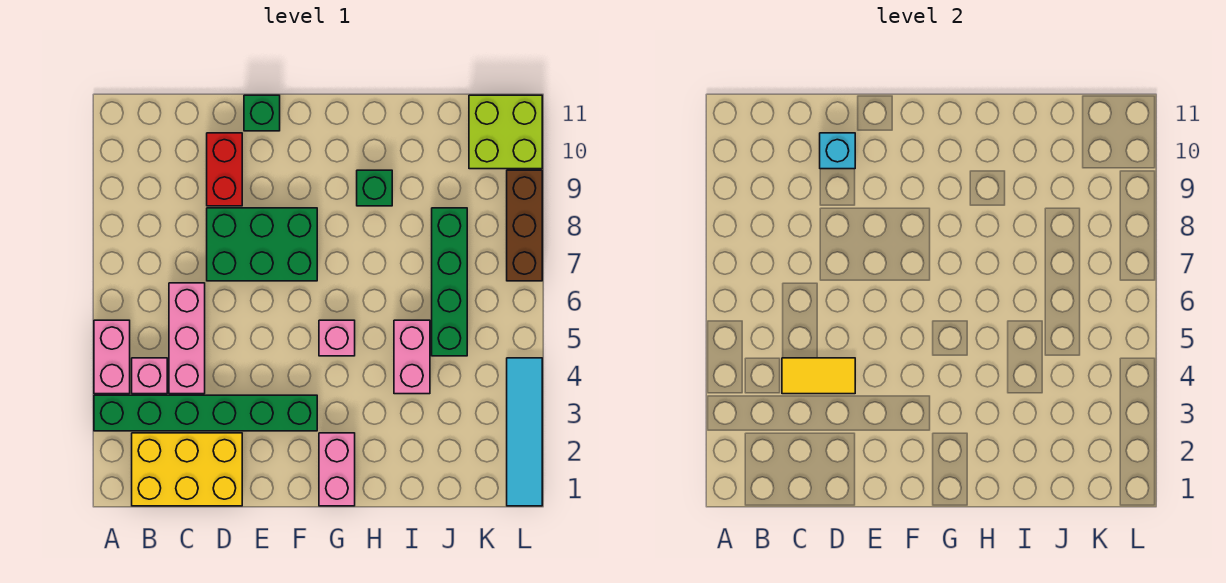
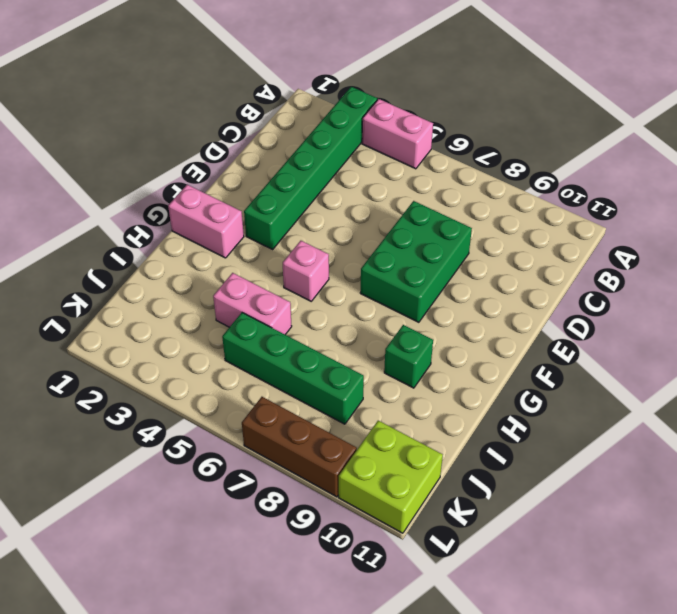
none -> yellow 2x3 brick [132,433,242,506]
none -> pink 1x1 brick [132,358,167,394]
none -> pink 1x3 brick [169,283,205,394]

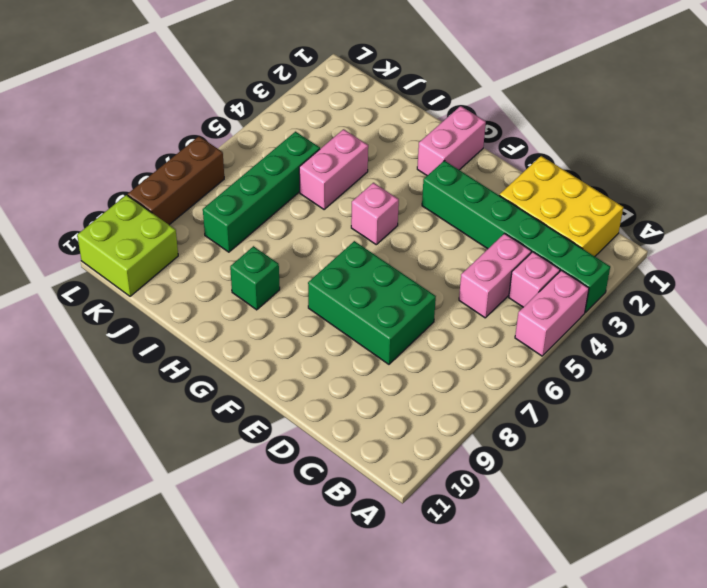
pink 1x2 brick [459,233,531,318] -> pink 1x3 brick [169,283,205,394]
none -> red 1x2 brick [207,133,242,206]
none -> green 1x1 brick [244,95,280,131]
none -> cyan 1x4 tile [507,358,542,506]

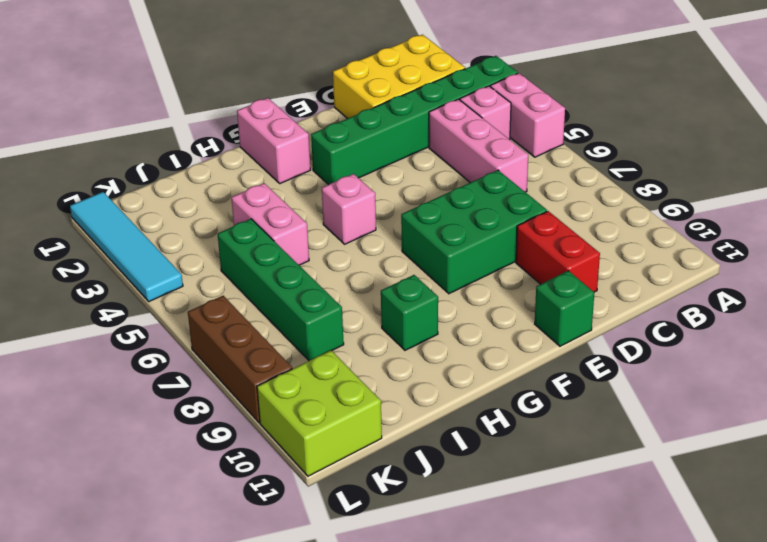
none -> yellow 1x2 tile [782,358,855,394]
none -> cyan 1x1 brick [820,133,855,169]

